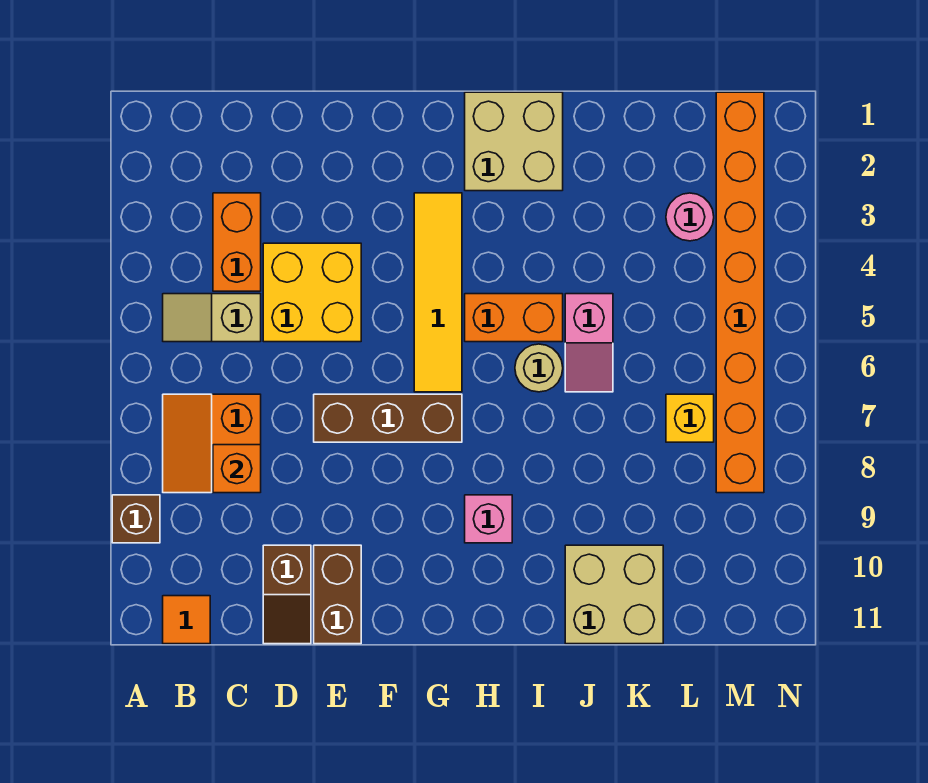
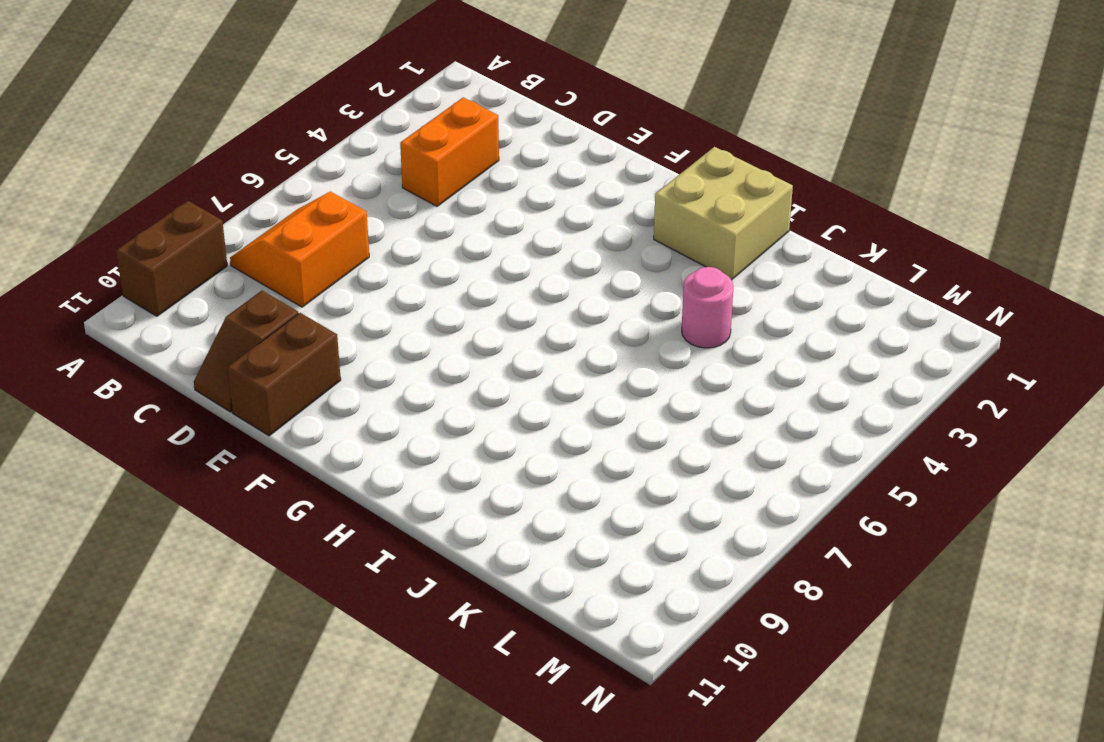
brown 1x2 brick [116,201,227,316] -> brown 1x1 brick [112,495,160,543]
pink 1x1 round brick [682,267,734,348] -> pink 1x1 round brick moved to [666,193,714,241]
none -> tan 1x2 slope [163,294,261,342]
none -> orange 1x1 tile [163,596,210,644]
none -> yellow 2x2 brick [263,243,361,342]

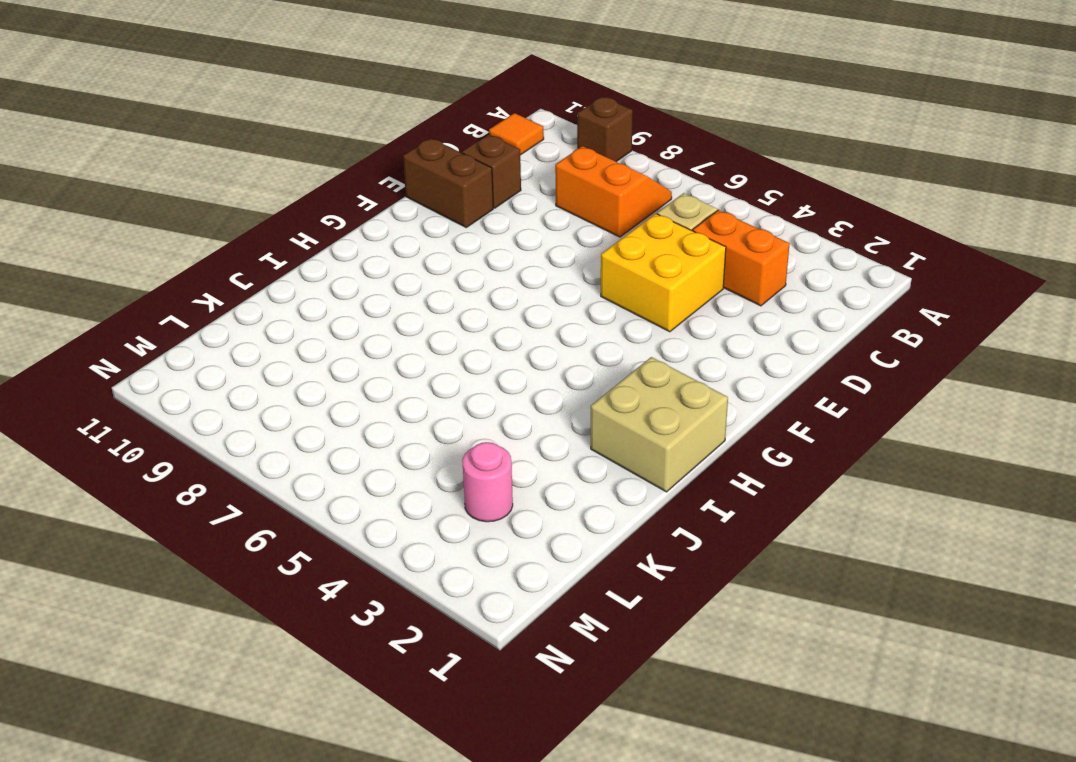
none -> brown 1x3 brick [314,394,462,442]
none -> yellow 1x4 tile [414,193,462,392]
none -> orange 1x2 brick [465,294,563,342]

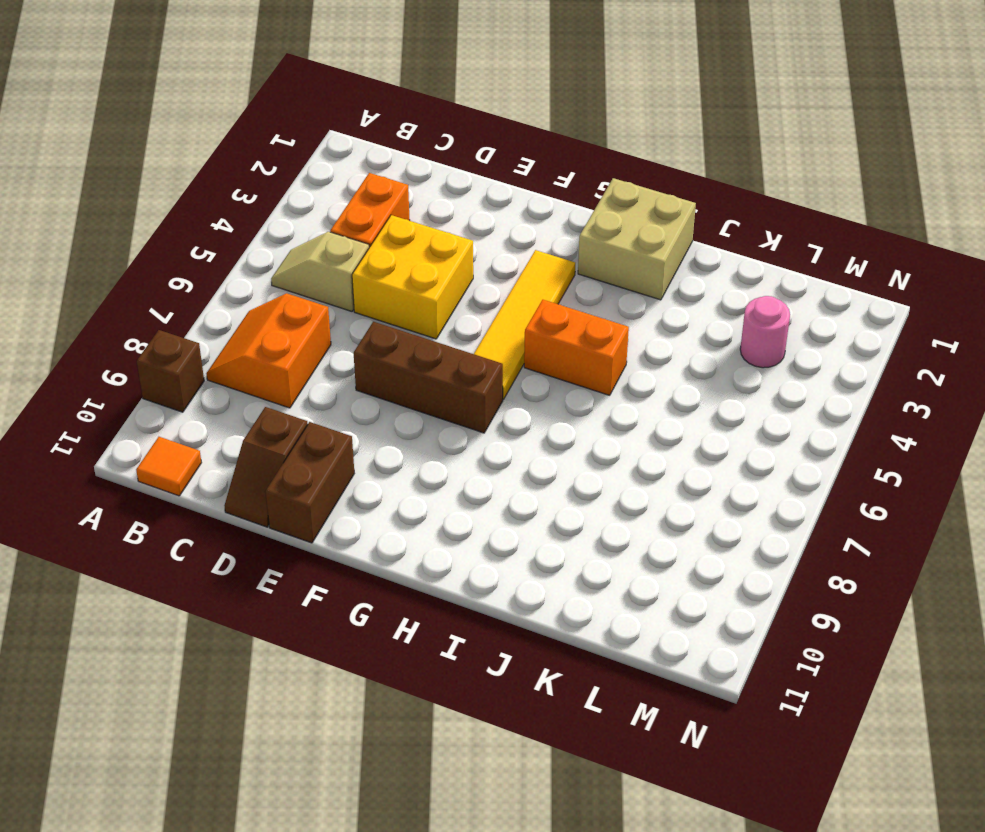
none -> pink 1x1 brick [465,495,512,543]
none -> tan 1x1 round brick [515,344,563,392]
none -> pink 1x2 slope [565,294,613,392]

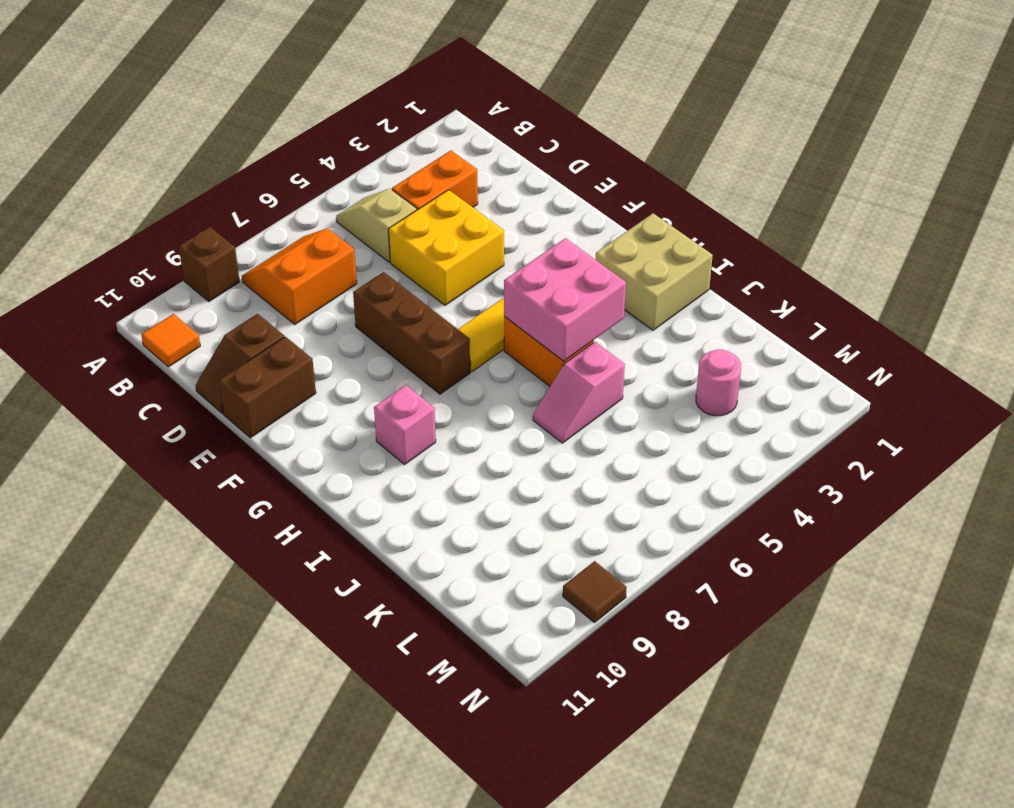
pink 2x2 brick [504,238,626,361] -> none
brown 1x1 tile [563,561,627,623] -> none
none -> tan 1x1 round brick [515,344,563,392]
none -> tan 2x2 brick [565,545,663,644]
none -> yellow 1x1 brick [666,394,714,442]

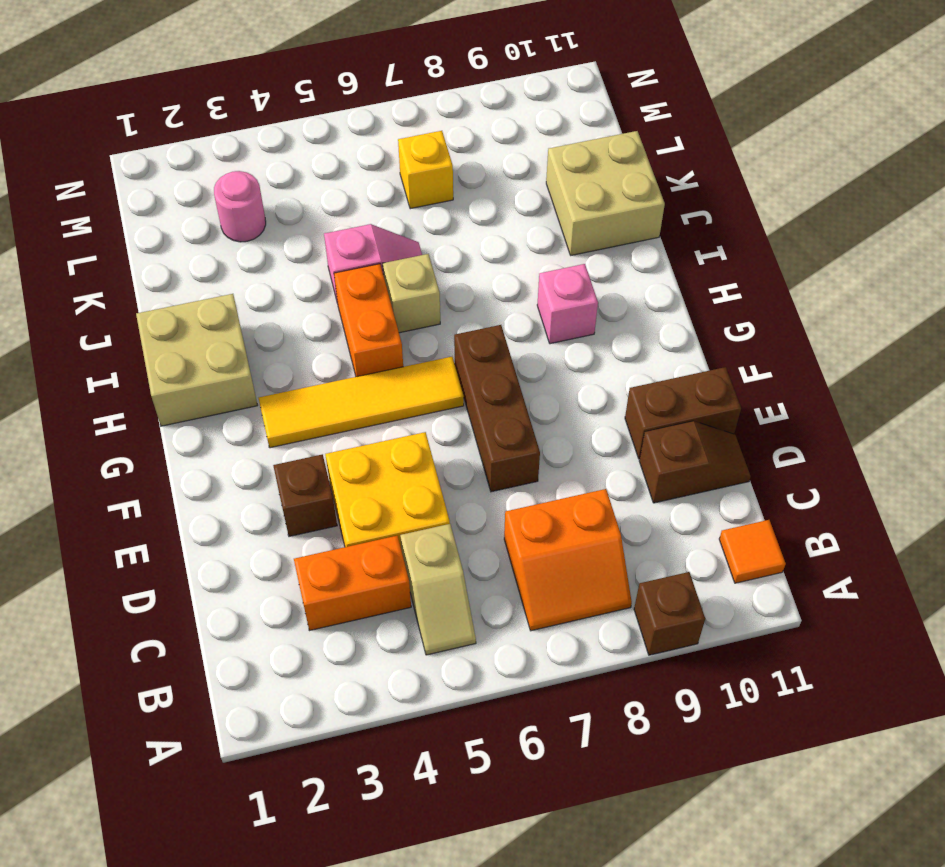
brown 1x1 brick [273,454,337,537] -> none
tan 1x1 brick [383,254,440,333] -> tan 1x1 round brick [515,344,563,392]
none -> orange 1x8 brick [716,92,764,493]
none -> orange 1x1 brick [213,445,261,493]

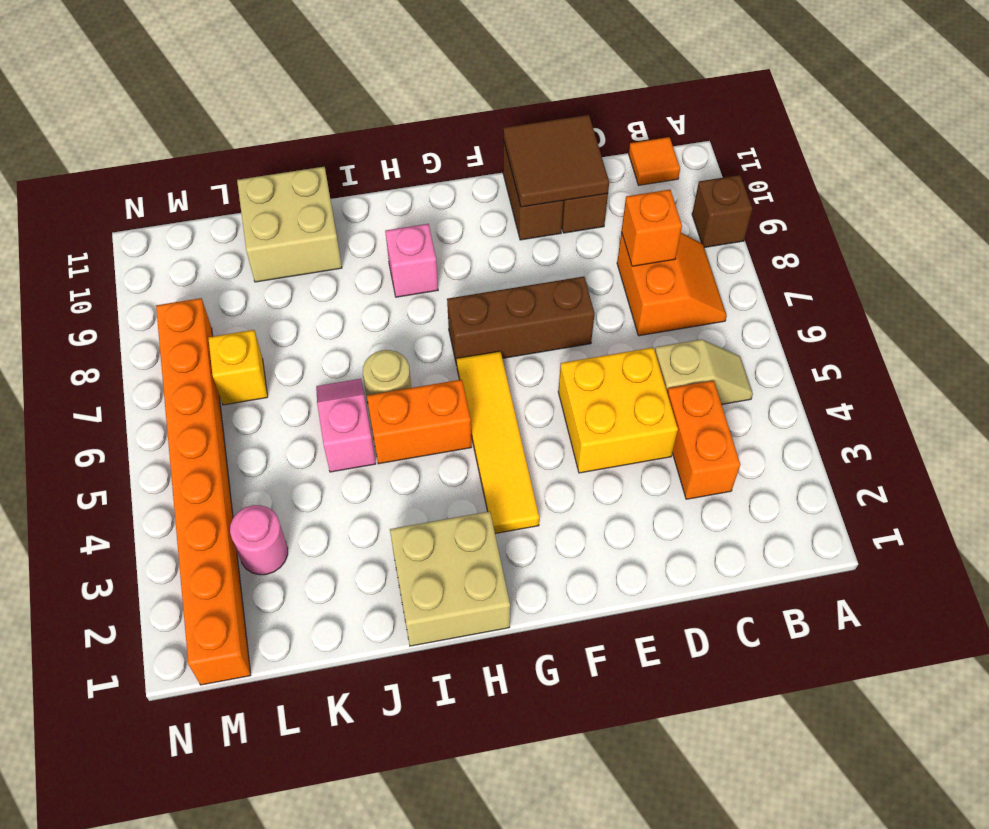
brown 2x2 tile [503,115,609,207] -> none

